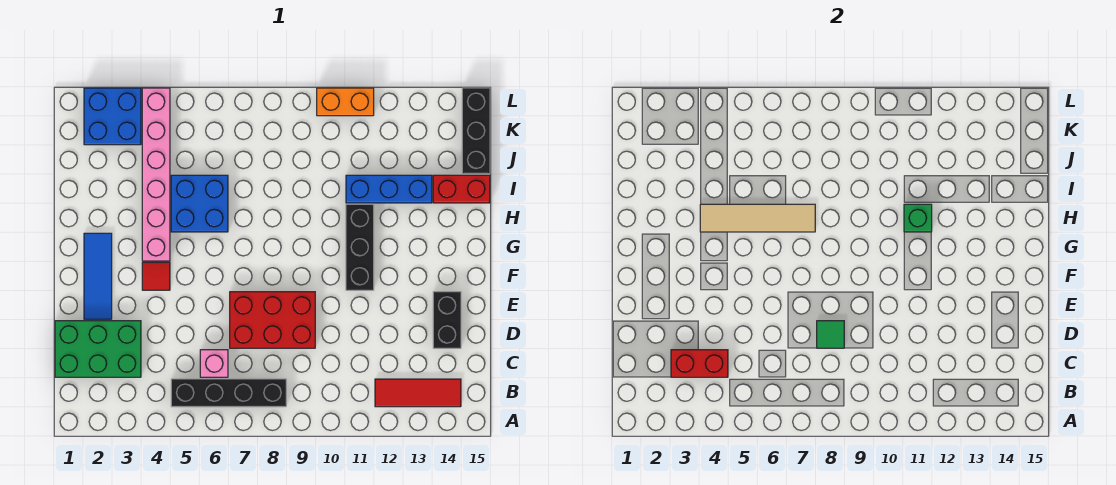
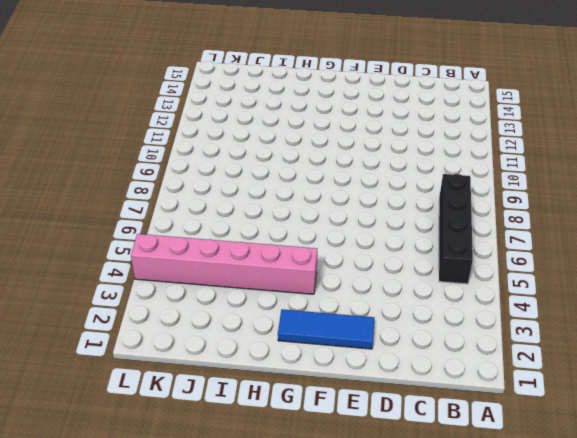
none -> red 1x3 tile [375,379,461,407]
none -> green 2x3 brick [55,321,141,377]
none -> pink 1x1 brick [200,350,228,377]

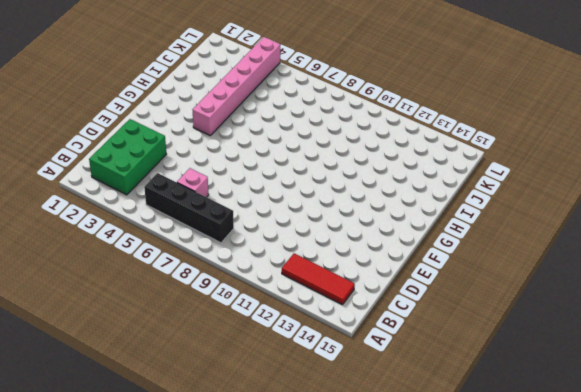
green 2x3 brick [89,119,166,195] -> green 2x3 brick turned to [55,321,141,377]
none -> red 2x3 brick [230,292,315,348]
none -> black 1x2 brick [433,292,461,348]
none -> blue 1x3 tile [84,233,112,319]

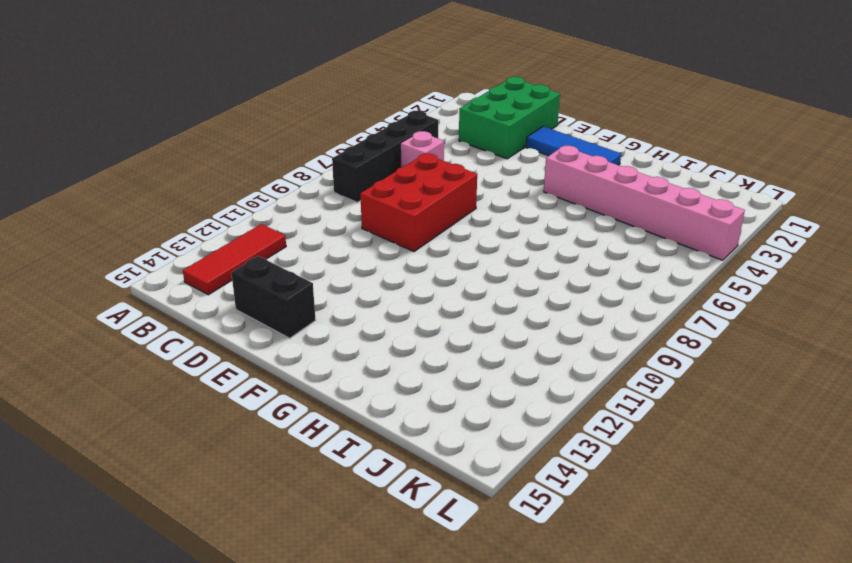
none -> red 1x1 tile [142,262,170,290]
none -> black 1x3 brick [346,204,374,290]
none -> blue 2x2 brick [171,175,228,232]

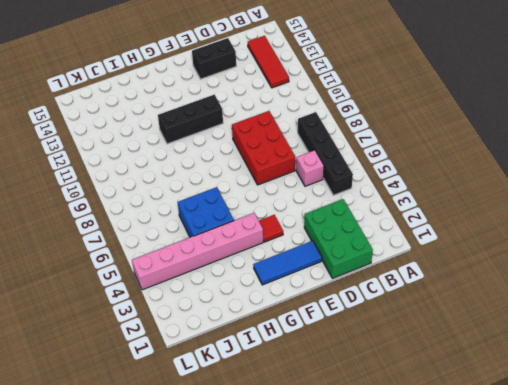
none -> blue 1x3 brick [346,175,432,203]
none -> red 1x2 brick [433,175,490,203]
none -> black 1x3 brick [462,88,490,174]

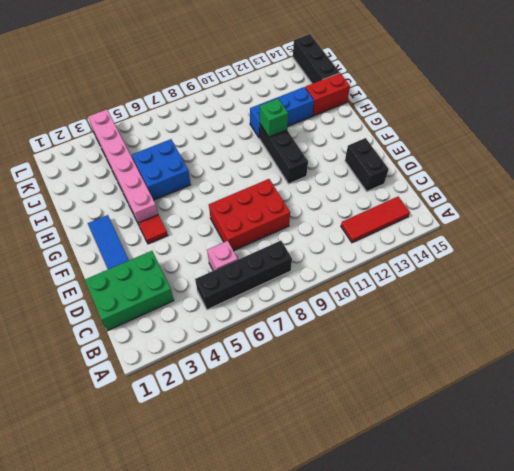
none -> blue 2x2 brick [84,88,141,145]
none -> orange 1x2 brick [317,88,374,116]
none -> red 1x2 brick [671,350,728,377]

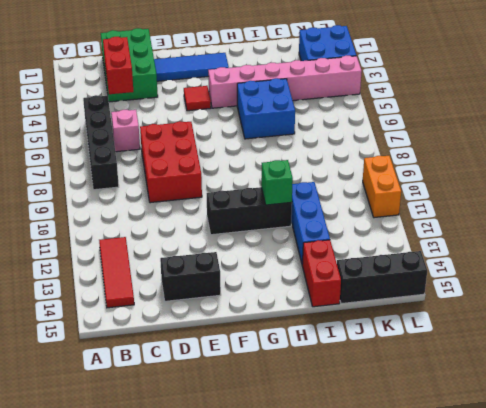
none -> green 1x1 tile [817,321,844,348]
none -> tan 1x4 tile [700,204,815,232]

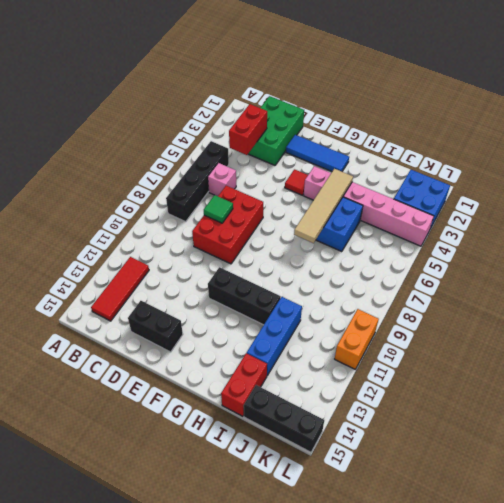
none -> green 1x1 brick [904,204,932,232]

